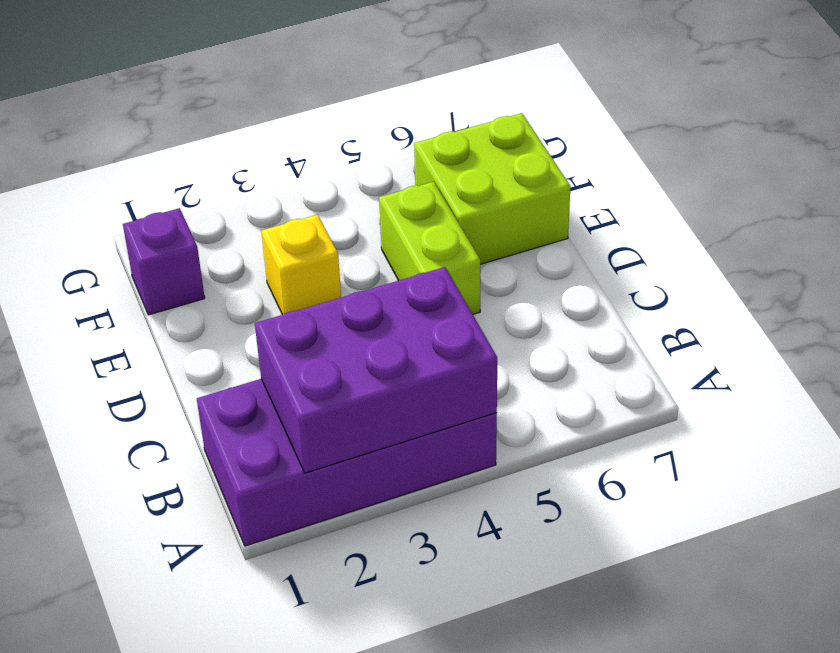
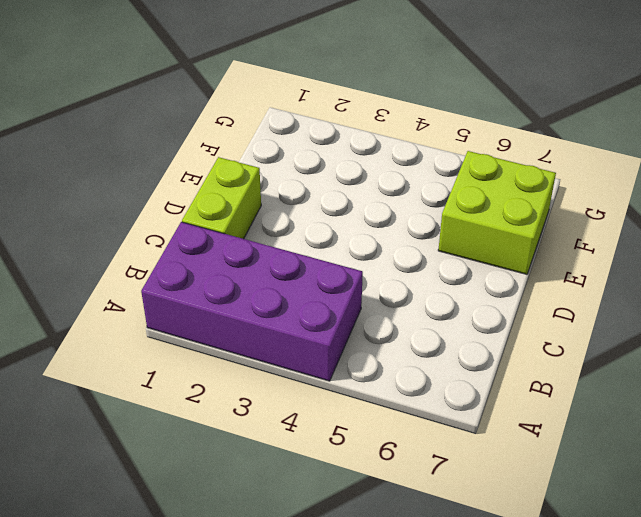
lime 1x2 brick [182,157,261,239] -> lime 1x2 brick moved to [379,182,480,314]
none -> yellow 1x1 brick [261,215,341,315]
none -> purple 1x1 brick [123,208,205,315]

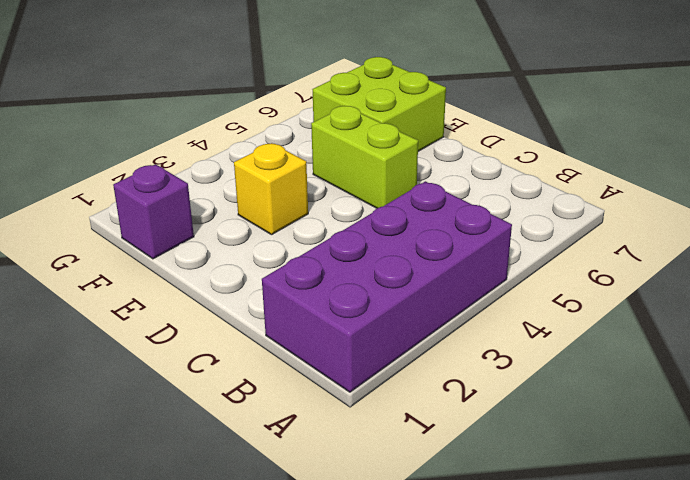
none -> purple 2x3 brick [255,267,497,473]

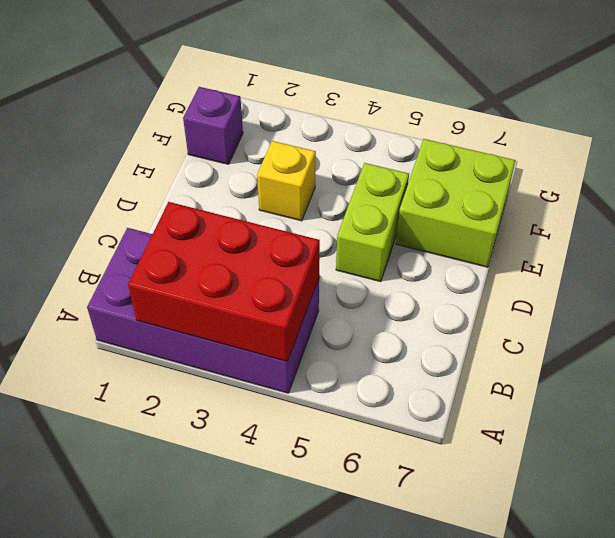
red 2x3 brick [128,202,320,362] -> purple 2x3 brick [255,267,497,473]

